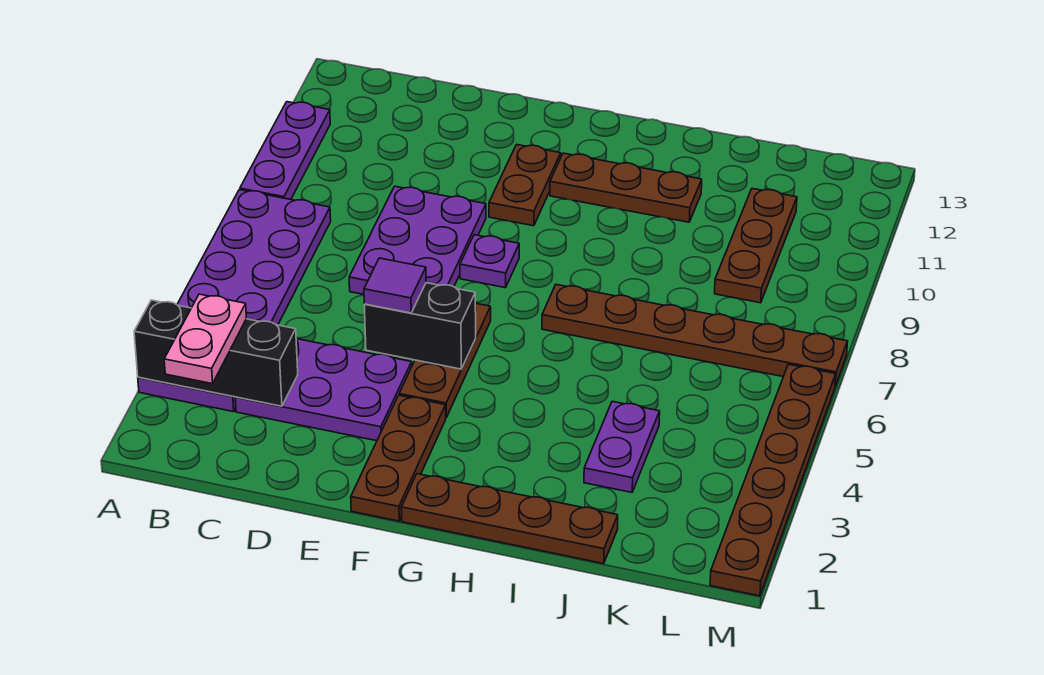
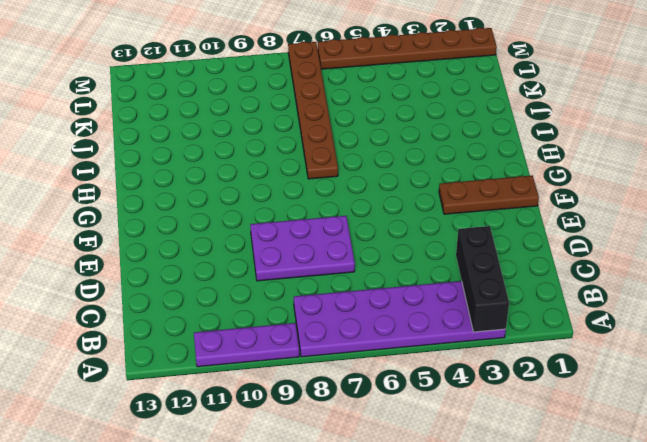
none -> purple 2x3 plate [235,339,412,441]
none -> brown 1x3 plate [399,303,491,417]
none -> purple 1x1 plate [460,235,519,288]

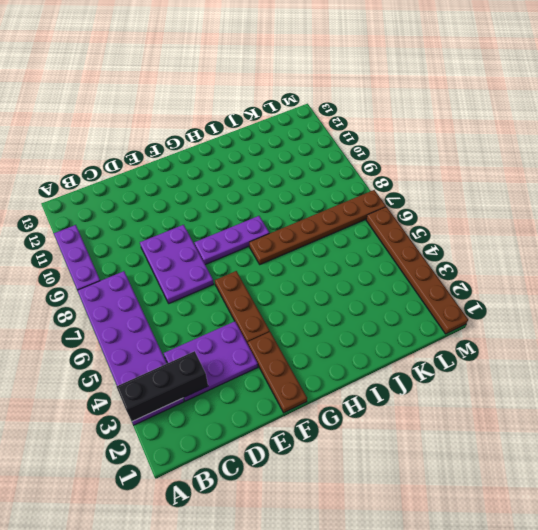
purple 1x3 plate [194,216,269,265] -> purple 1x1 plate [460,235,519,288]
none -> brown 1x2 plate [489,145,561,226]
none -> brown 1x4 plate [401,474,618,564]
none -> brown 1x3 plate [550,153,702,222]

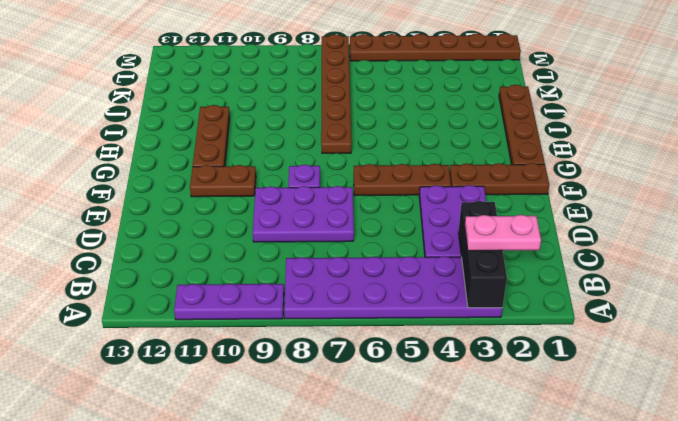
none -> purple 1x2 plate [584,401,660,492]
none -> brown 1x3 plate [715,189,797,303]
none -> black 1x2 brick [364,283,476,369]

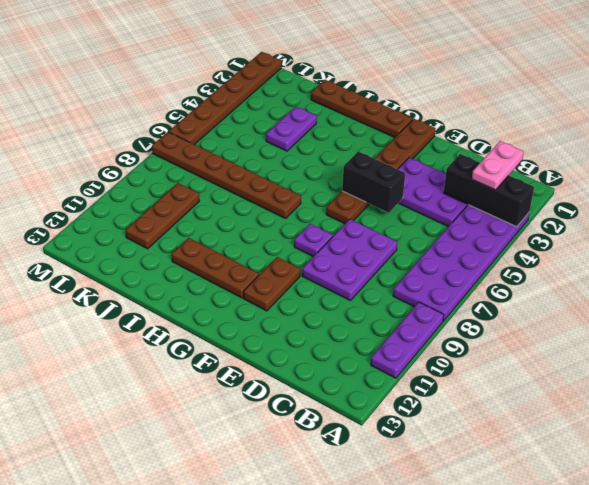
none -> purple 1x1 tile [364,258,426,313]

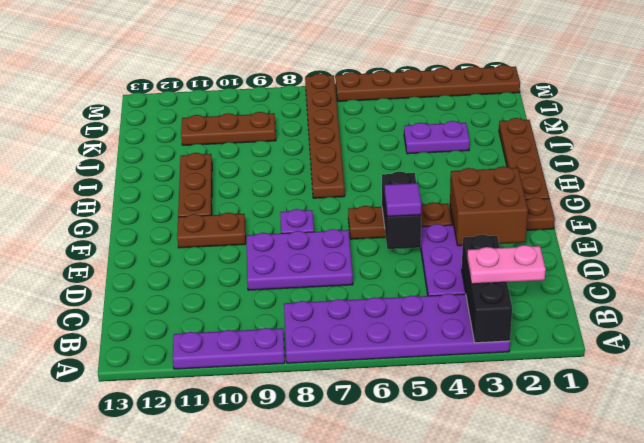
brown 2x2 brick [450,166,528,246] -> none

